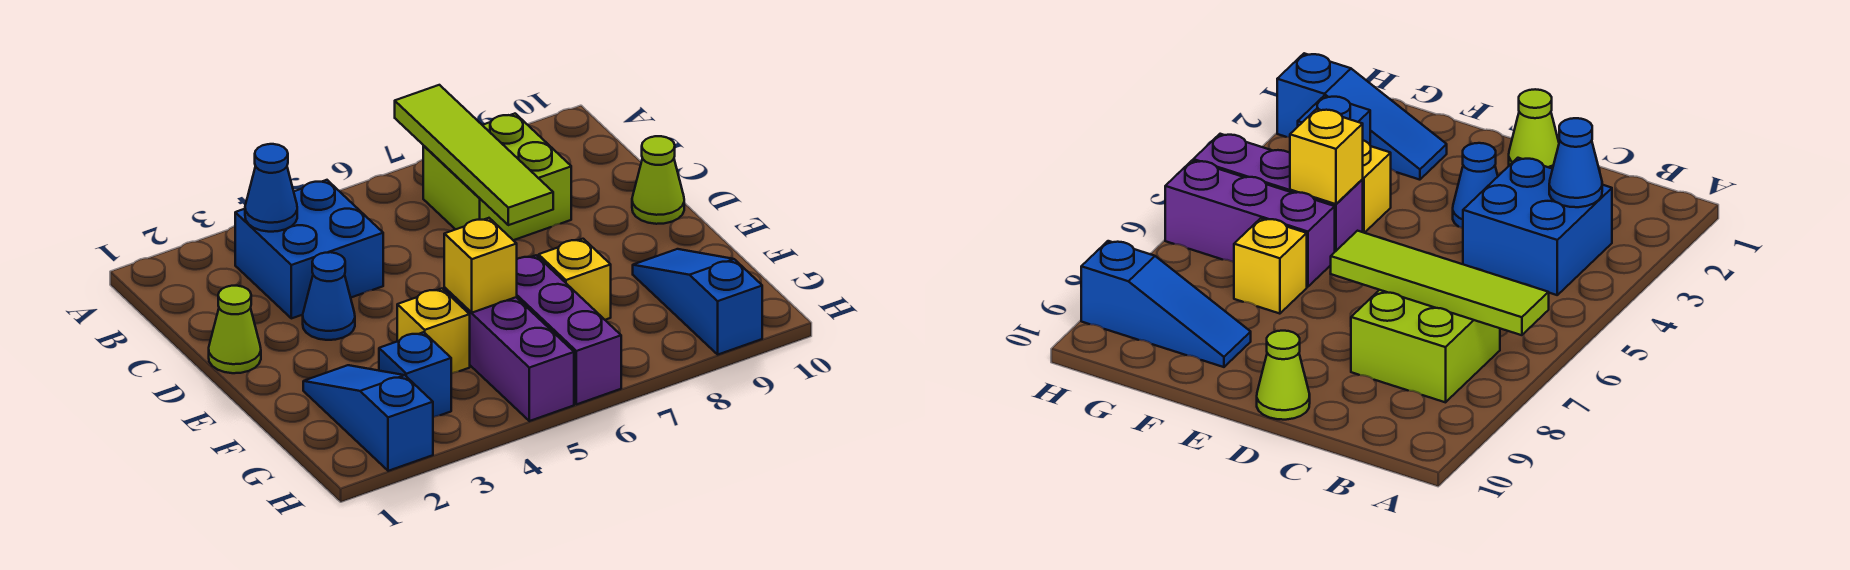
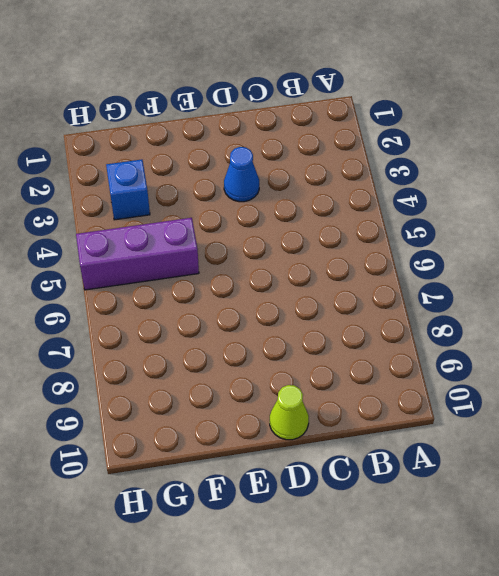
none -> blue 2x2 brick [235,180,383,318]
none -> lime 2x2 brick [423,114,571,240]
none -> lime 1x1 cone [209,286,261,373]

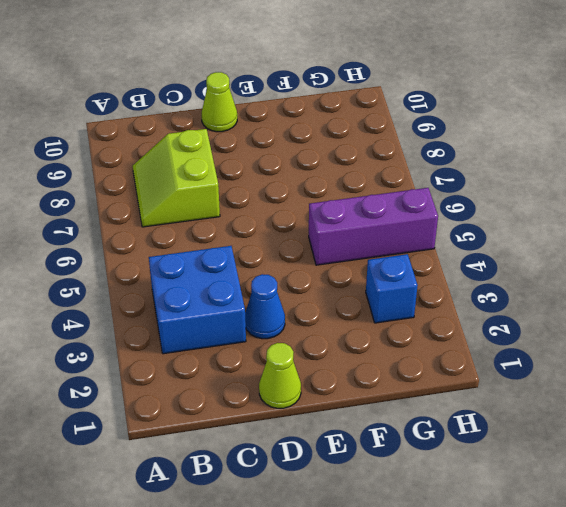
lime 2x2 slope [133,129,220,227] -> lime 2x2 brick [423,114,571,240]
none -> blue 1x3 slope [303,365,433,471]
none -> yellow 1x1 brick [397,289,470,374]
none -> purple 1x3 brick [516,255,621,404]

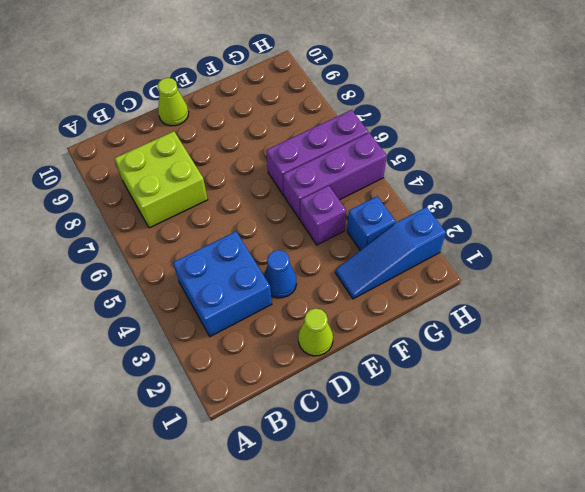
purple 1x1 brick [300,186,346,245] -> yellow 1x1 brick [397,289,470,374]
none -> yellow 1x1 brick [539,239,611,320]
none -> blue 1x3 slope [633,249,762,354]
none -> lime 1x4 tile [395,85,553,225]

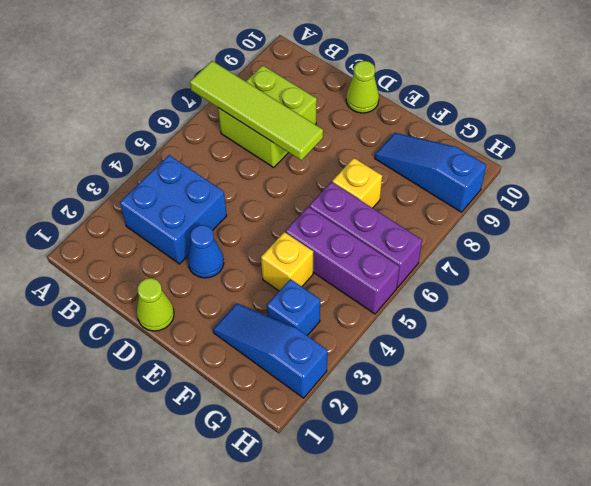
none -> blue 1x1 cone [245,144,297,232]
none -> yellow 1x1 brick [444,218,517,313]

